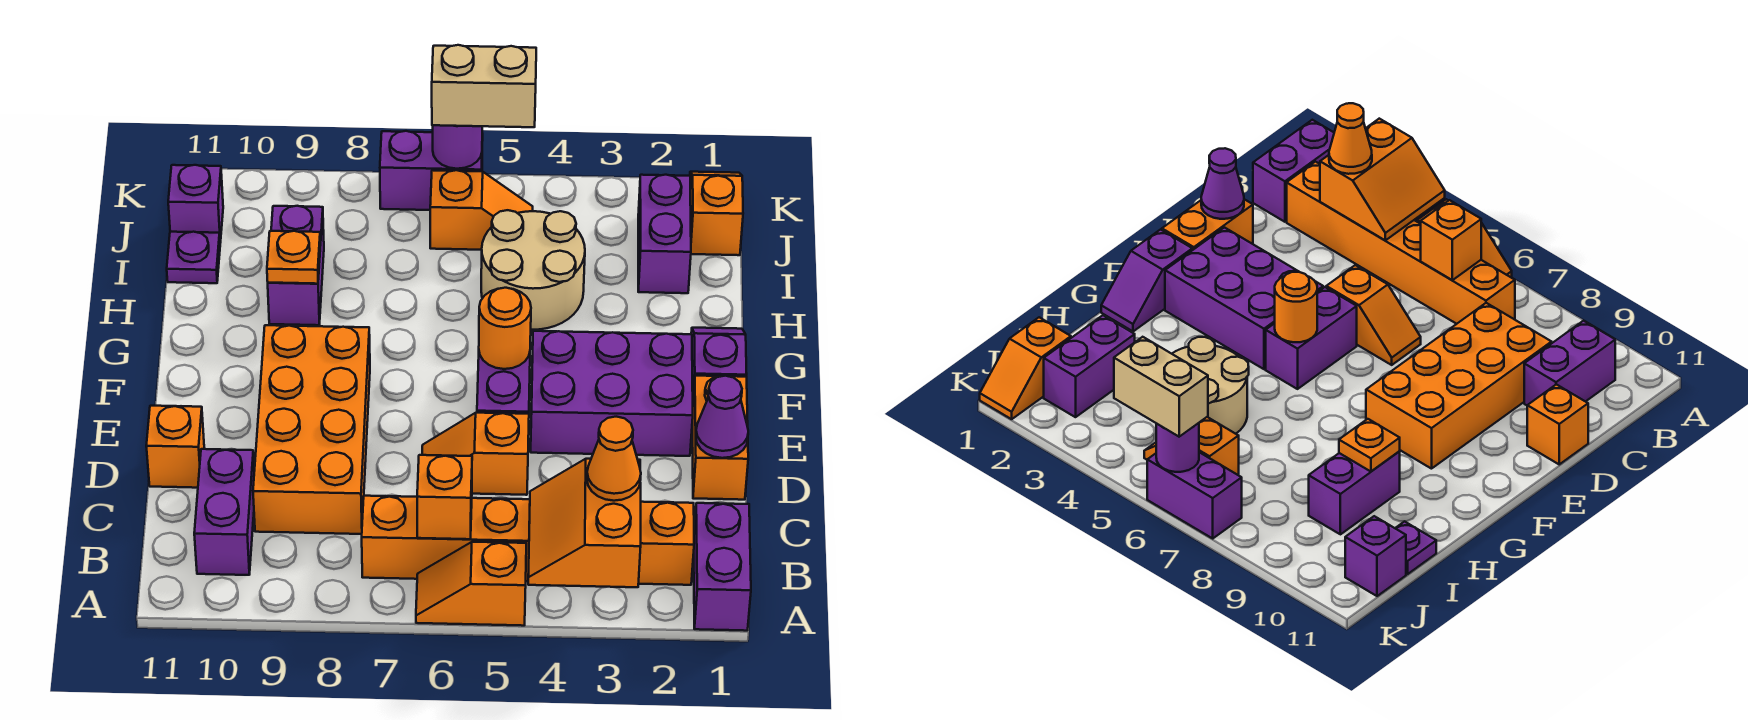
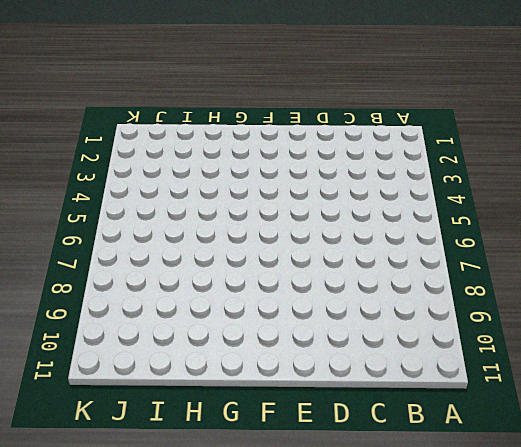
none -> purple 1x2 brick [694,503,751,631]
none -> orange 1x2 slope [416,542,526,626]
none -> orange 1x6 brick [362,496,694,585]

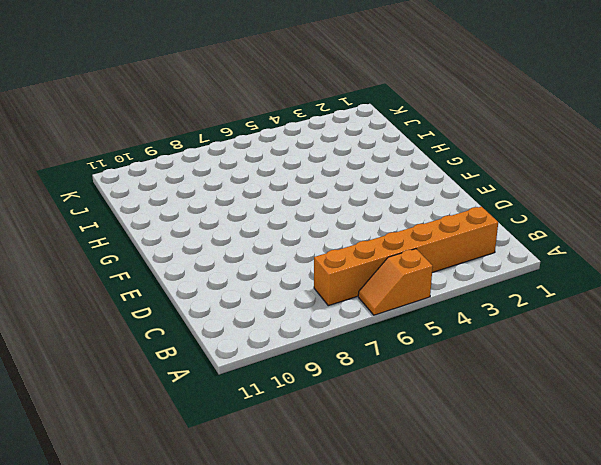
none -> purple 1x2 brick [694,503,751,631]
none -> purple 1x2 brick [194,449,254,575]
none -> orange 2x4 brick [253,325,370,534]

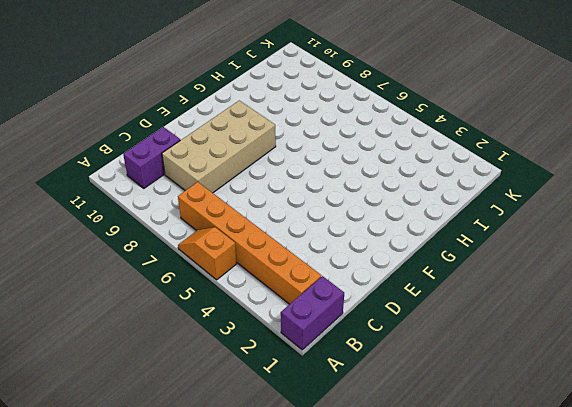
tan 2x4 brick [162,101,276,193] -> orange 2x4 brick [253,325,370,534]
none -> orange 1x2 brick [692,376,748,500]
none -> orange 1x2 slope [422,413,529,495]
none -> orange 1x1 brick [146,406,204,488]

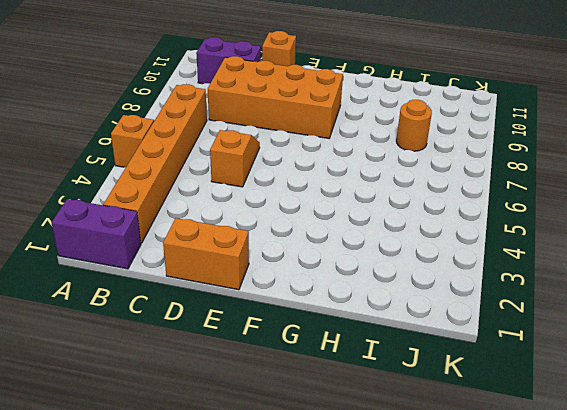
orange 1x1 round brick [396,100,432,151] -> orange 1x1 round brick moved to [479,288,531,369]
none -> purple 2x3 brick [531,331,693,456]
none -> purple 1x2 brick [477,353,530,414]
none -> purple 1x2 slope [691,328,747,397]

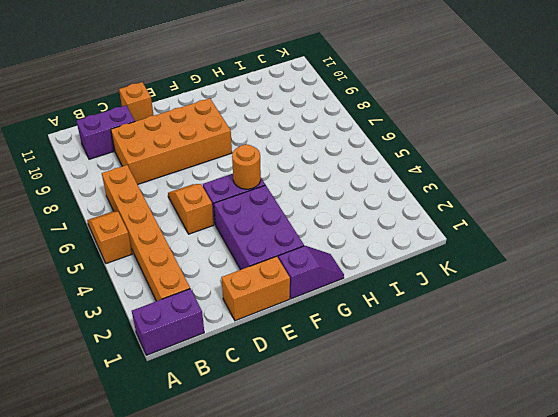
none -> tan 2x2 round brick [481,210,585,330]
none -> purple 1x2 brick [268,206,324,325]
none -> purple 1x2 brick [638,175,691,293]

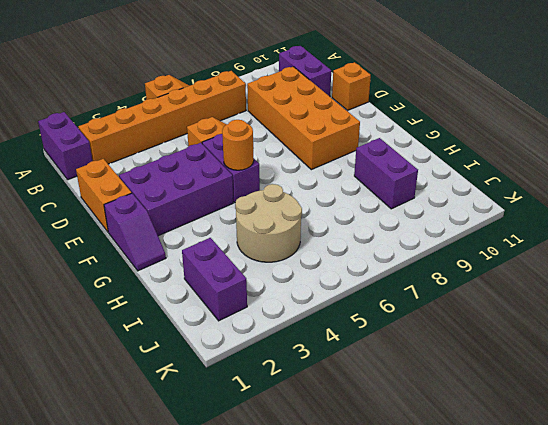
none -> purple 1x1 plate [167,232,220,283]
none -> orange 1x2 slope [690,172,743,255]
none -> orange 1x2 slope [430,170,533,250]

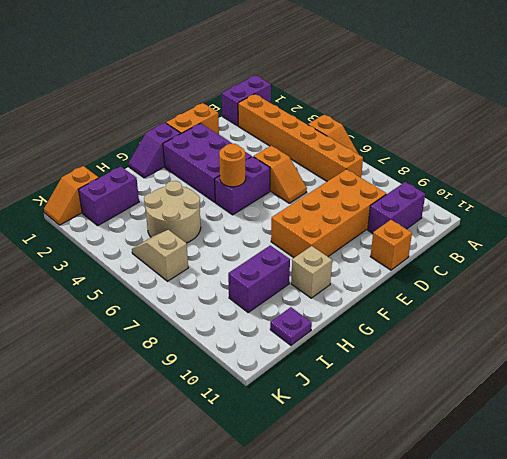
tan 1x1 brick [291,246,332,298] -> none
tan 1x2 slope [132,230,188,281] -> orange 1x2 slope [430,170,533,250]
none -> purple 1x1 brick [168,165,223,243]
none -> purple 1x2 brick [380,131,483,210]
none -> orange 2x2 slope [528,459,641,587]

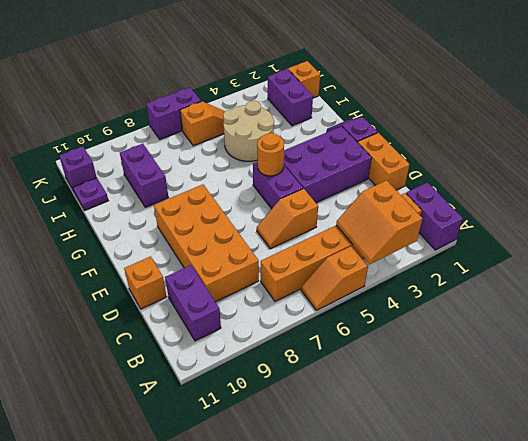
none -> orange 1x1 brick [417,455,472,539]
none -> purple 1x1 cone [696,376,748,458]
none -> orange 1x1 plate [267,231,320,284]

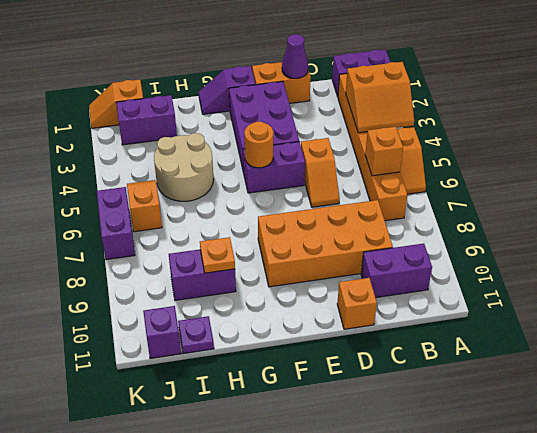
none -> purple 1x1 round brick [433,125,482,169]
none -> orange 1x1 cone [587,417,641,501]
none -> tan 1x2 brick [432,45,536,127]

